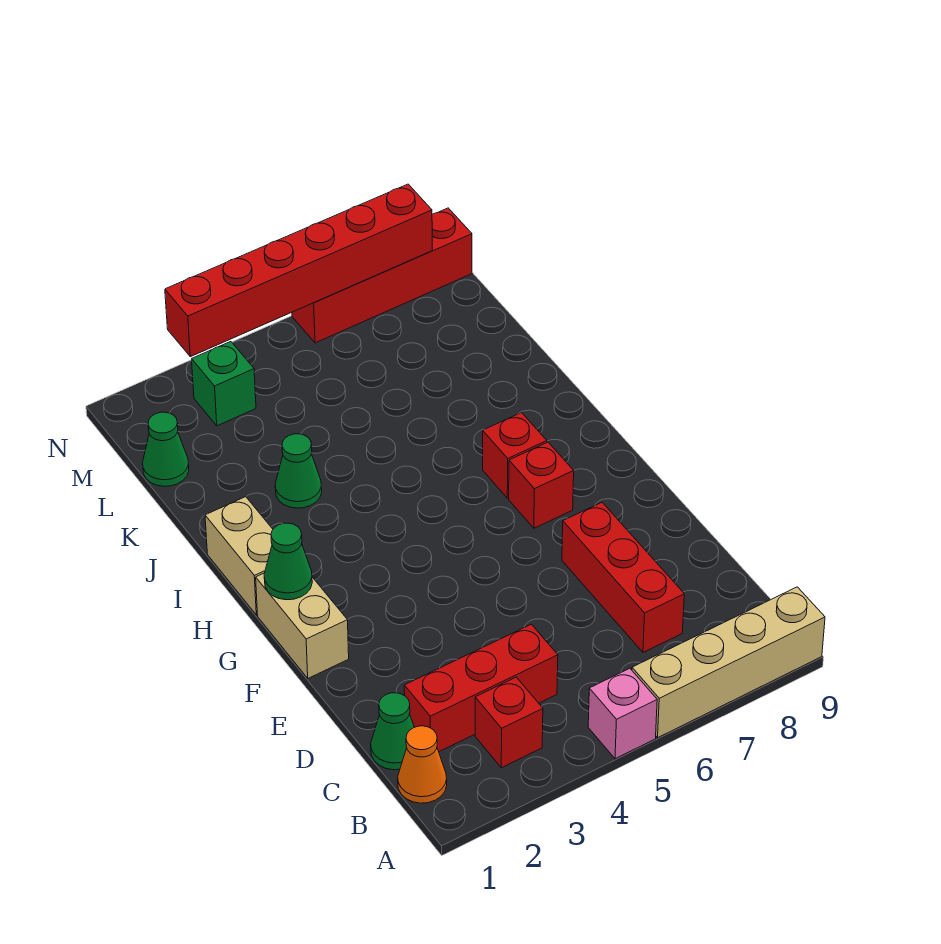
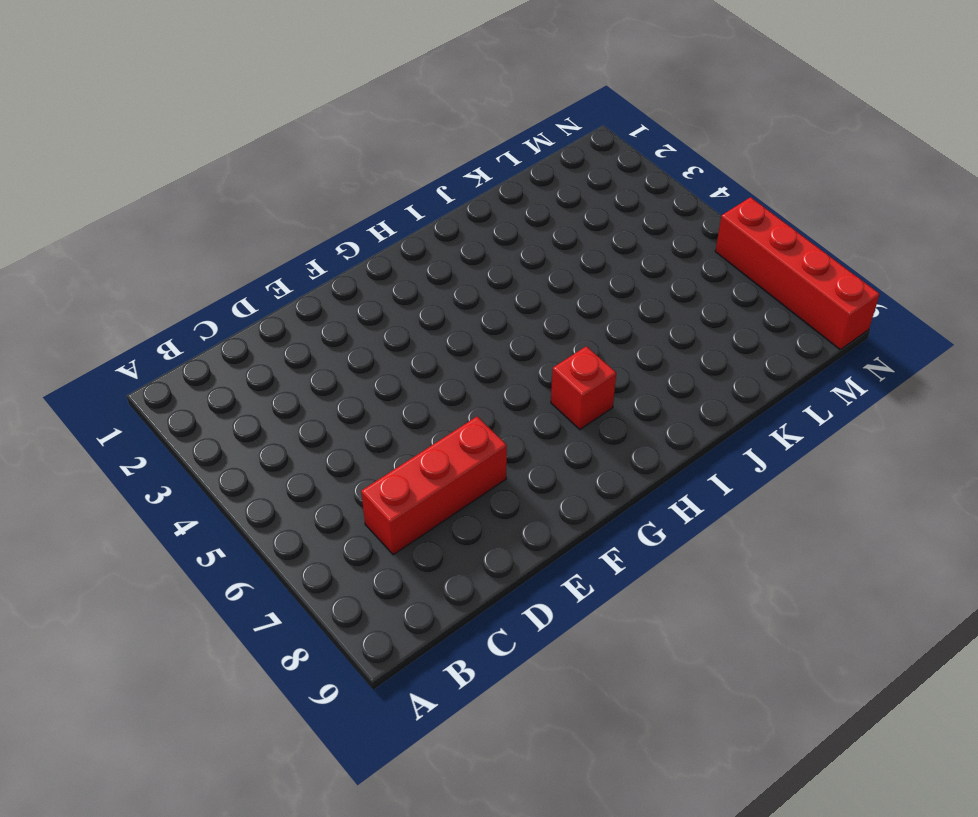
none -> pink 1x1 brick [588,668,657,759]
none -> tan 1x4 brick [632,587,825,738]
none -> orange 1x1 cone [398,726,447,803]

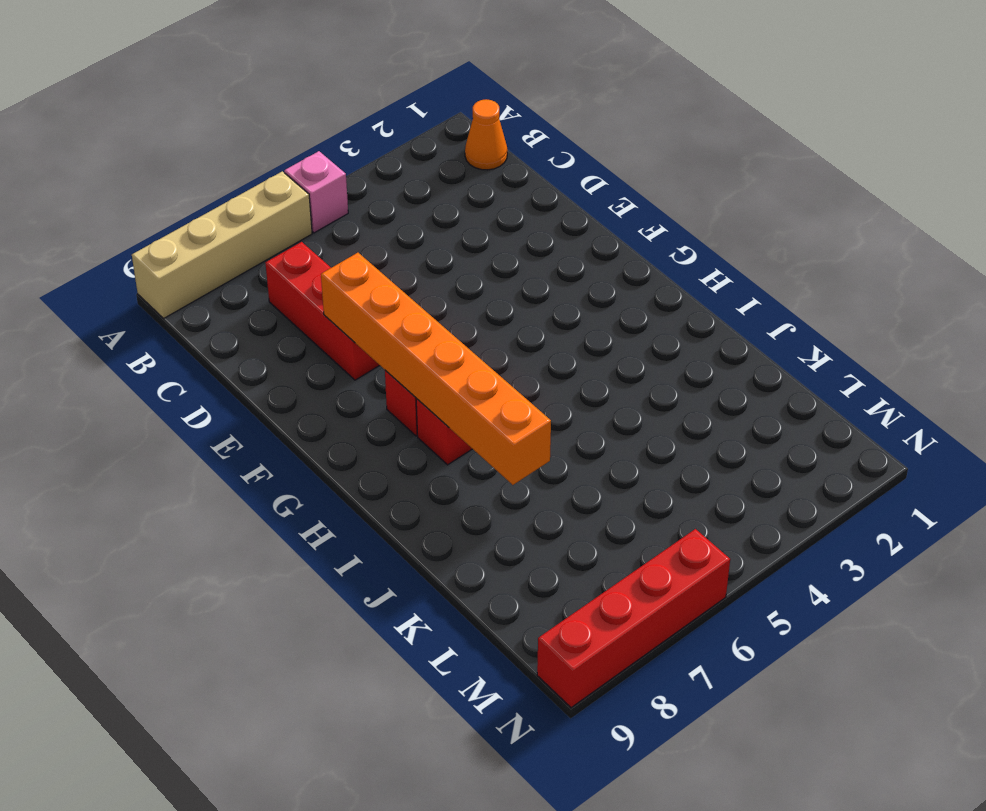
orange 1x6 brick [321,253,551,485] -> none
none -> red 1x1 brick [475,677,543,768]
none -> green 1x1 cone [371,693,414,770]
none -> red 1x3 brick [404,624,558,752]

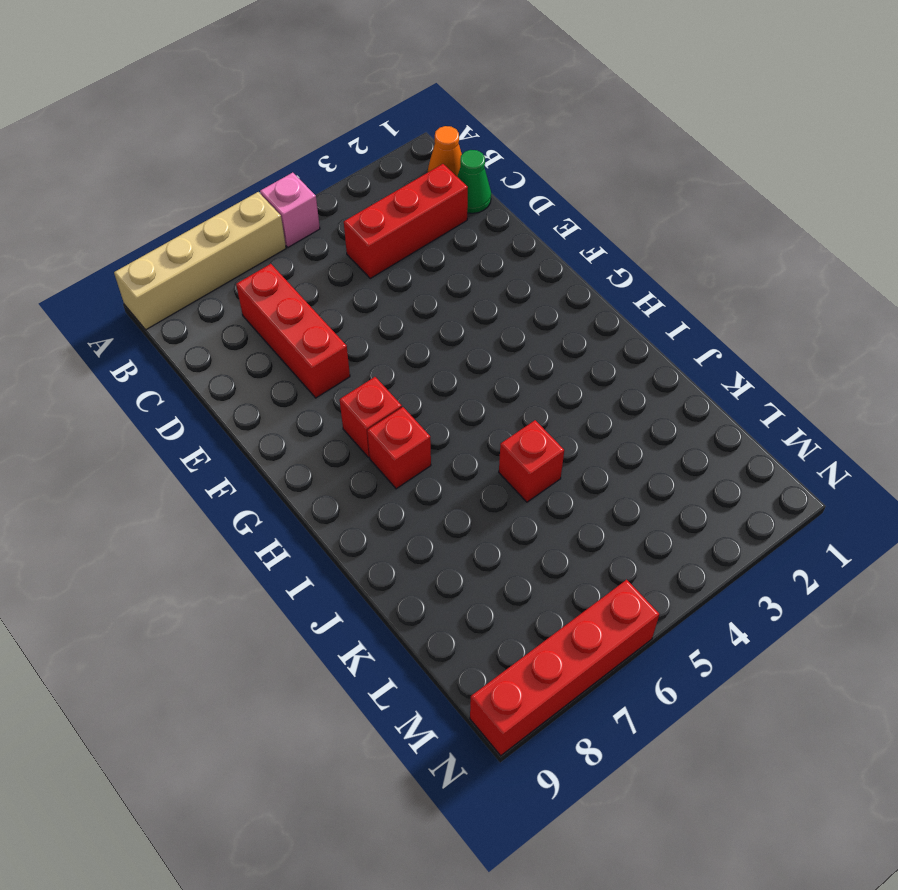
red 1x1 brick [499,420,564,502] -> red 1x1 brick moved to [475,677,543,768]
none -> tan 1x2 brick [256,573,349,678]
none -> tan 1x2 brick [205,497,273,615]
none -> green 1x1 cone [275,434,322,508]

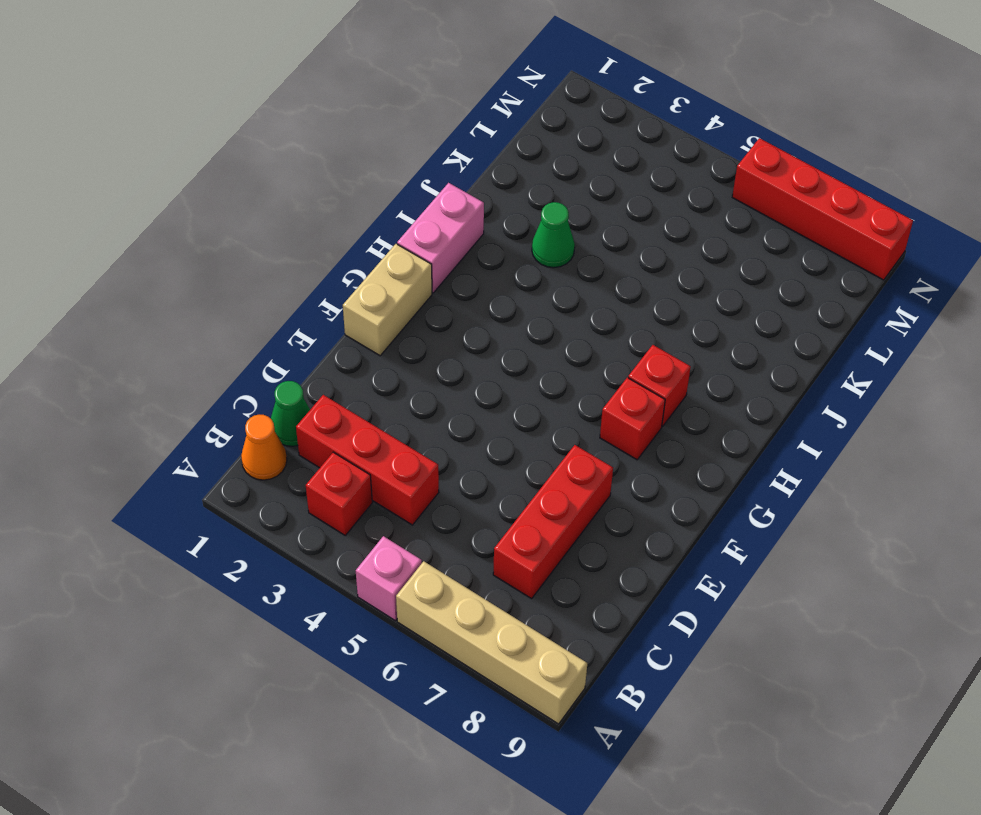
pink 1x2 brick [397,183,484,293] -> tan 1x2 brick [205,497,273,615]
none -> green 1x1 cone [143,412,189,486]
none -> green 1x1 brick [192,342,256,426]
none -> green 1x1 cone [264,523,312,600]

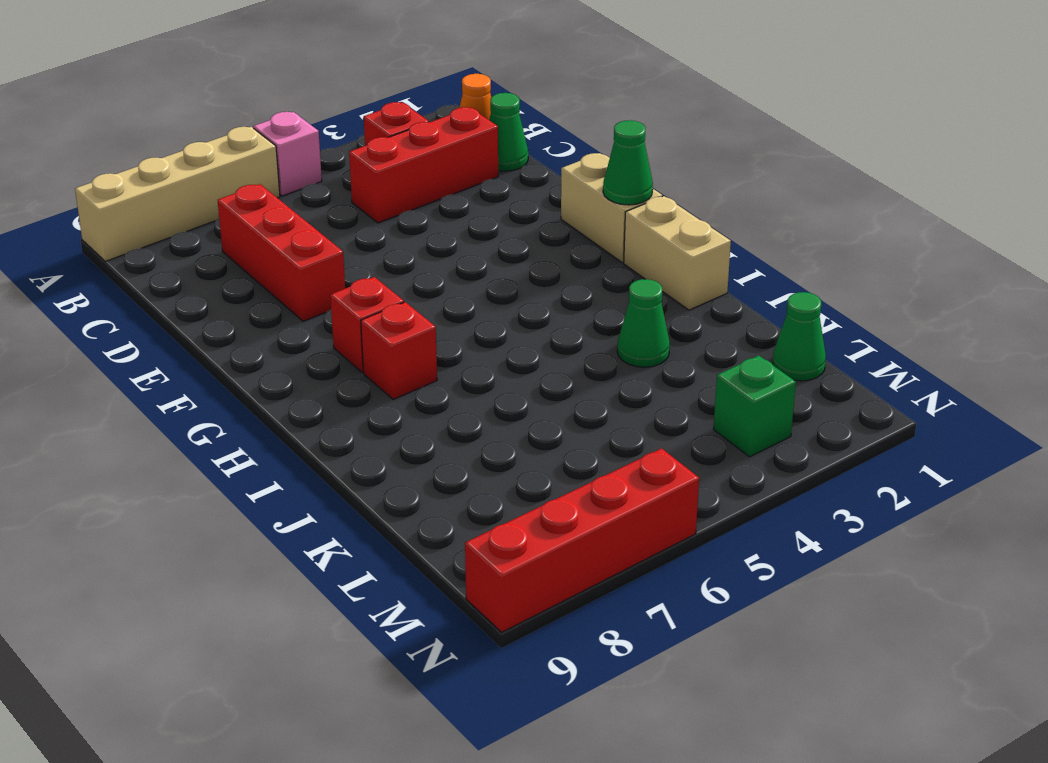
none -> red 1x6 brick [165,184,432,357]

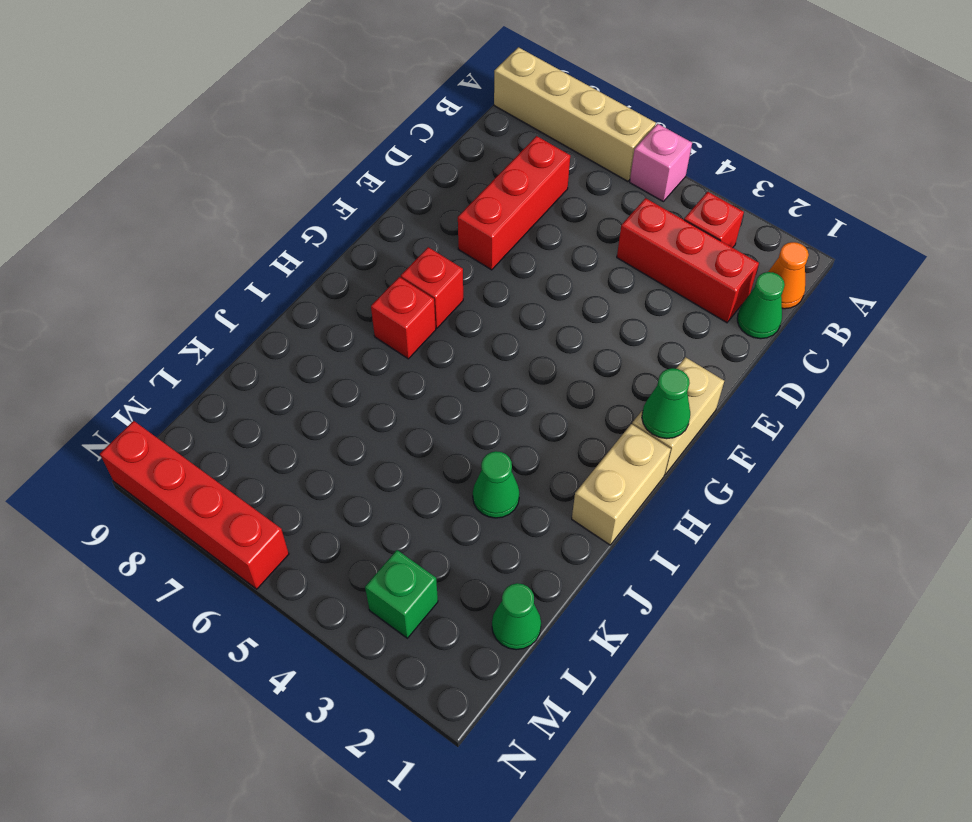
none -> red 1x6 brick [165,184,432,357]

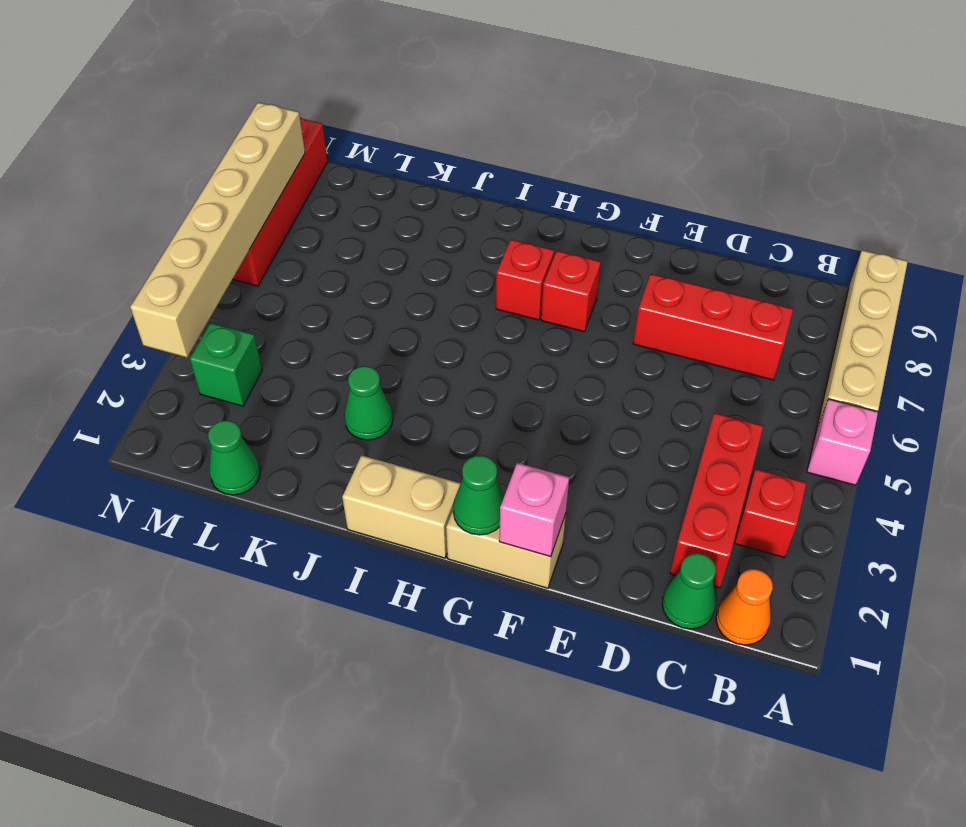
pink 1x1 brick [499,463,569,557] -> none
tan 1x6 brick [130,102,305,357] -> red 1x6 brick [165,184,432,357]

